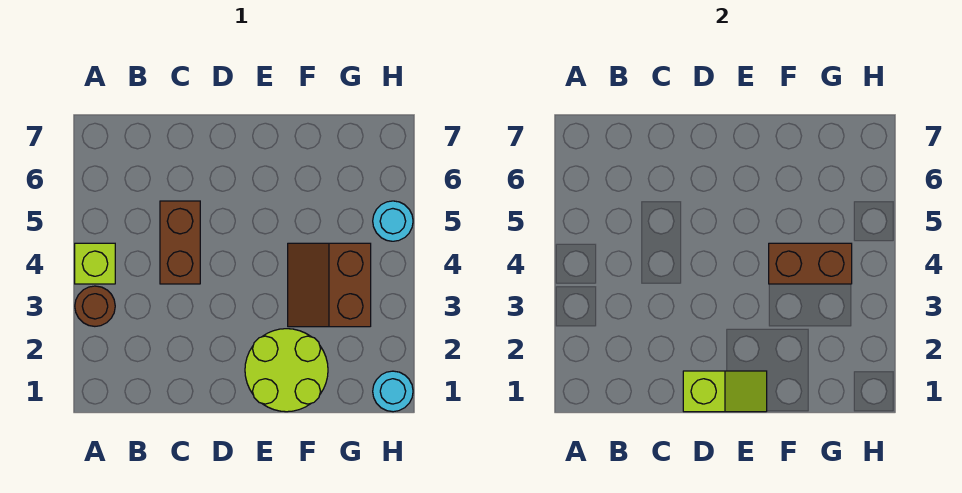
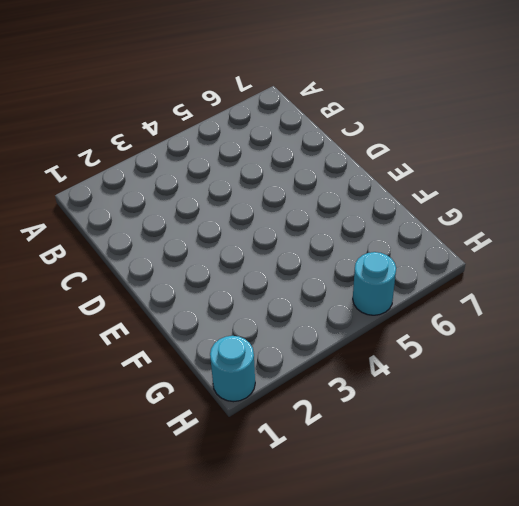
none -> brown 1x1 round brick [75,286,115,326]
none -> lime 1x1 brick [75,243,115,284]

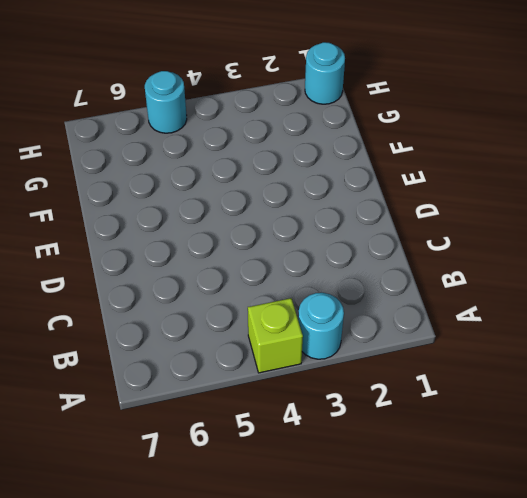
cyan 1x1 round brick [298,293,344,359] -> brown 1x1 round brick [75,286,115,326]
none -> brown 1x2 brick [160,201,200,284]
none -> lime 2x2 round brick [245,329,328,412]

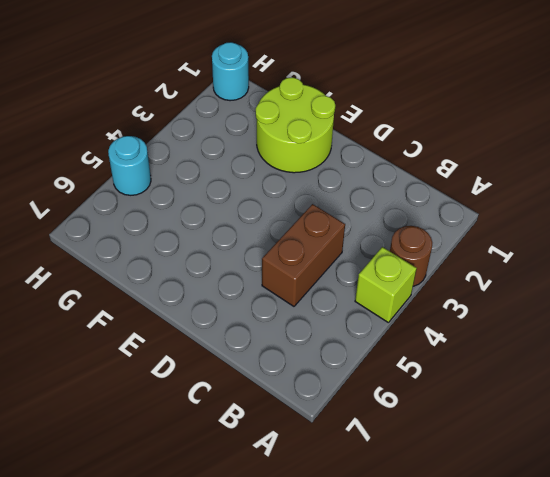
none -> brown 2x2 slope [288,243,371,327]
none -> lime 1x2 slope [683,371,767,412]

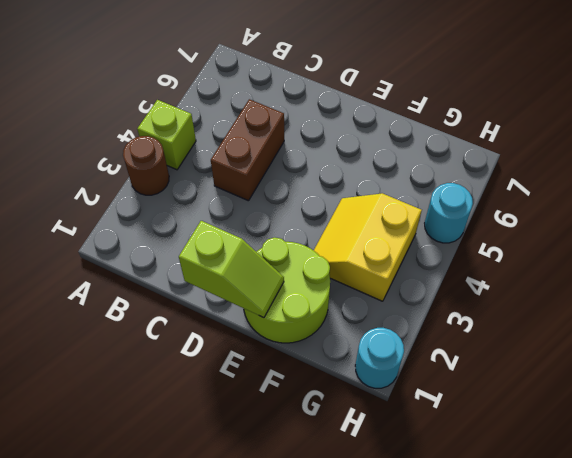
yellow 2x2 slope [314,193,422,301] -> brown 2x2 slope [288,243,371,327]
none -> brown 1x2 brick [769,243,852,284]

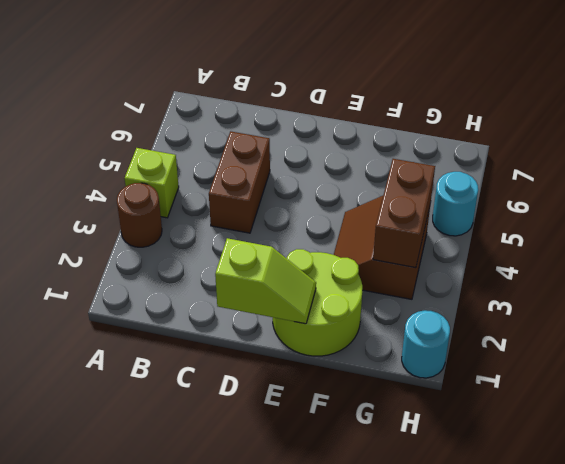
brown 1x2 brick [373,159,435,268] -> brown 1x2 brick turned to [769,243,852,284]

